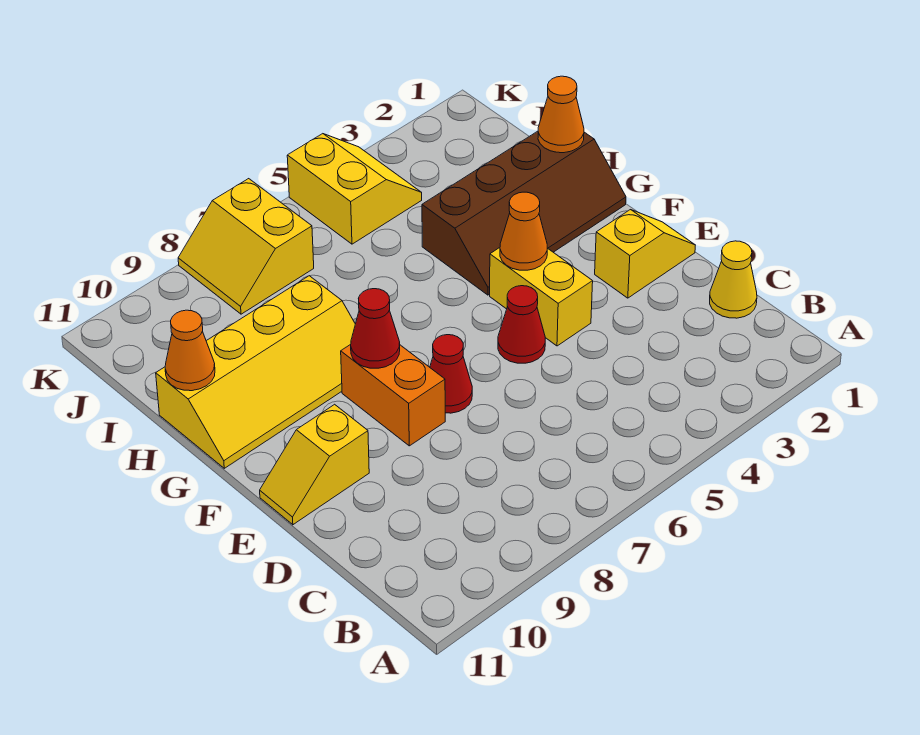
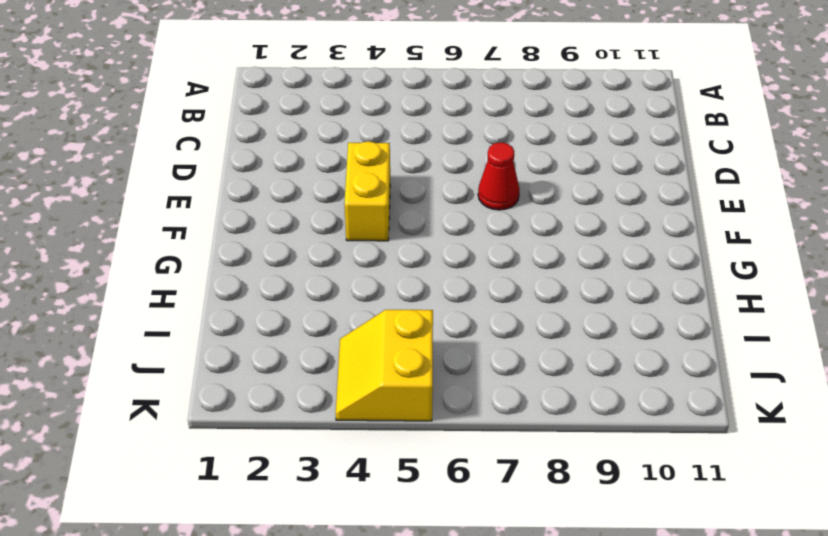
none -> yellow 1x1 cone [710,241,757,318]
none -> yellow 1x2 slope [595,210,695,298]
none -> red 1x1 cone [498,286,545,363]

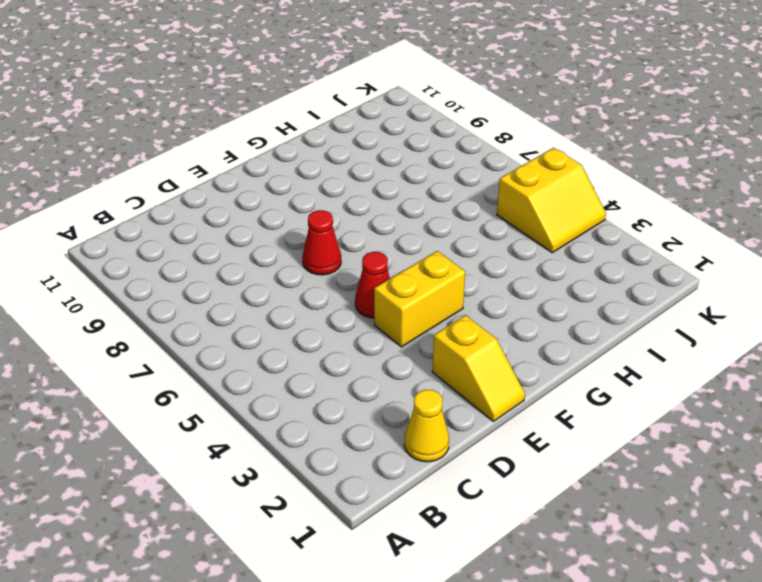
none -> orange 1x2 brick [341,344,445,446]
none -> yellow 1x2 slope [260,404,369,525]
none -> brown 2x4 slope [422,131,626,295]

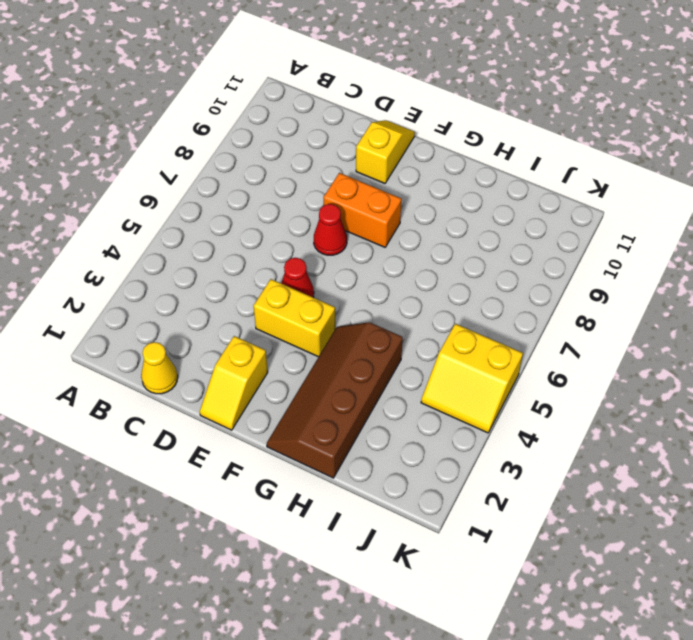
none -> yellow 2x4 slope [156,276,355,468]
none -> yellow 2x2 slope [178,179,314,314]
none -> orange 1x1 cone [500,192,547,270]

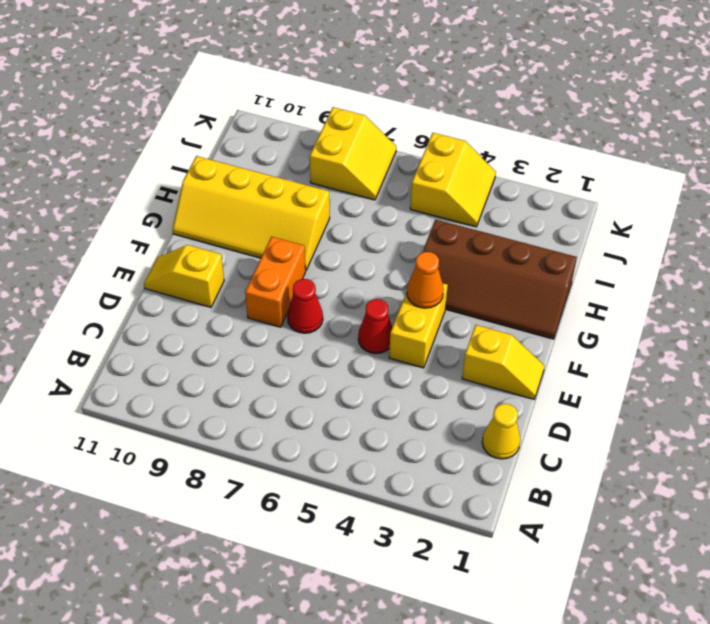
yellow 2x2 slope [310,107,396,200] -> yellow 2x2 slope turned to [178,179,314,314]
none -> red 1x1 cone [351,289,400,368]
none -> orange 1x1 cone [538,76,584,153]
none -> orange 1x1 cone [165,310,215,391]

